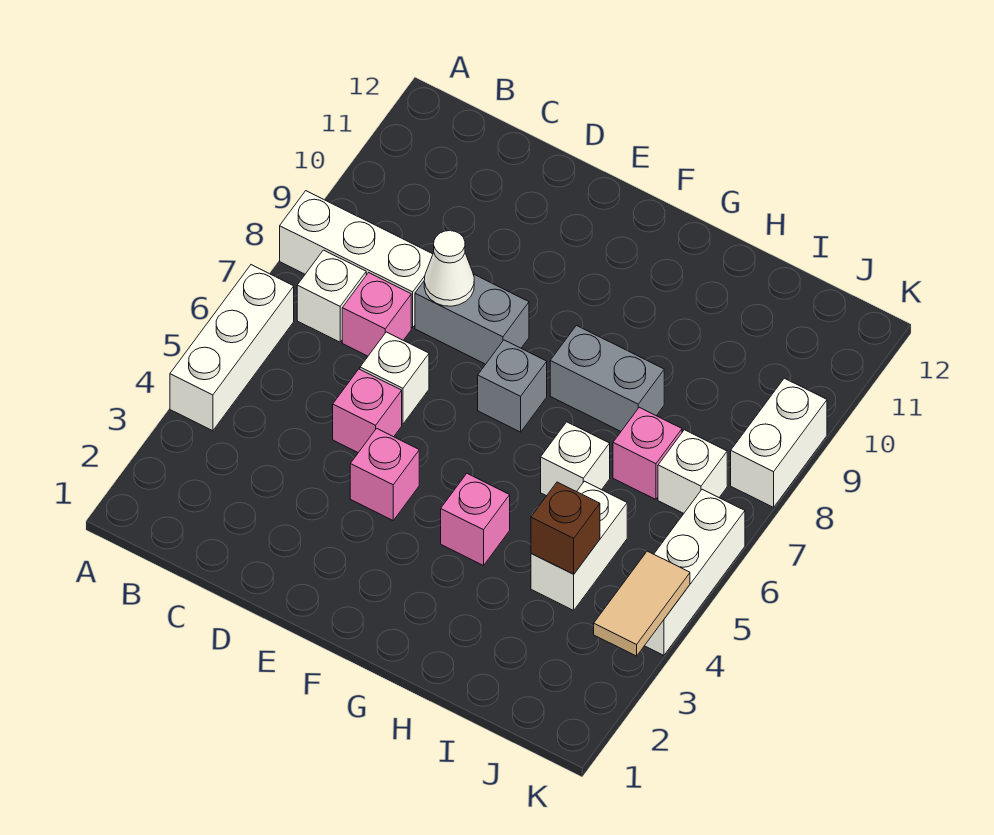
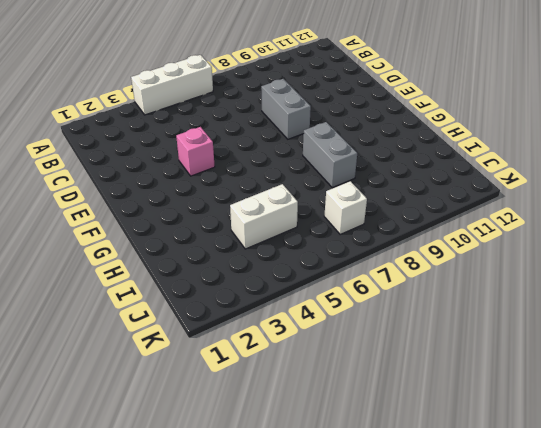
none -> white 1x3 brick [280,191,433,328]
none -> white 1x1 brick [297,250,366,342]
none -> pink 1x1 brick [342,273,411,356]

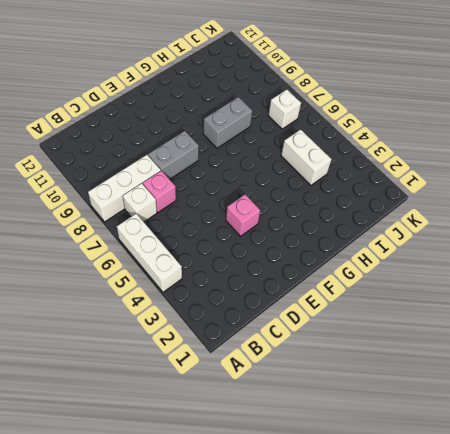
none -> pink 1x1 brick [333,369,402,453]
none -> white 1x1 brick [360,332,429,424]
none -> grey 1x1 brick [478,340,547,432]

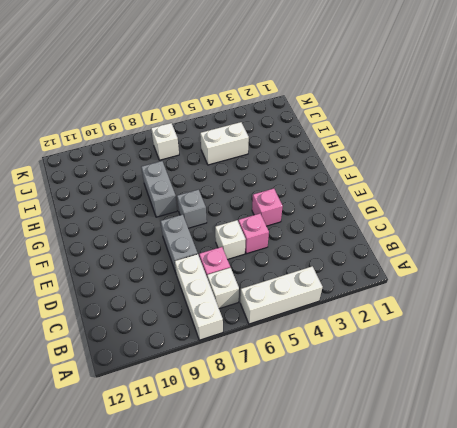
none -> pink 1x1 brick [441,474,510,566]
none -> white 1x1 brick [541,422,610,496]
none -> pink 1x1 brick [613,407,682,499]

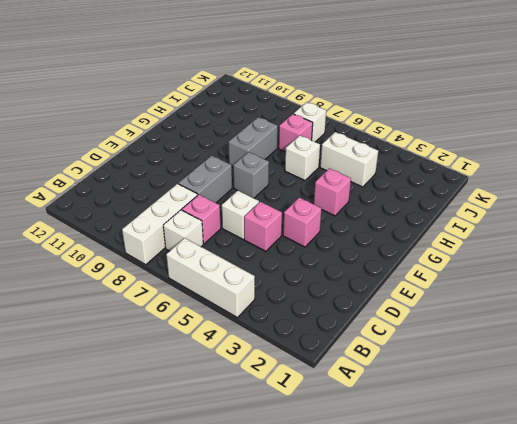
none -> white 1x3 brick [645,489,745,655]
none -> white 1x2 brick [731,378,827,507]
none -> white 1x1 cone [424,231,474,306]

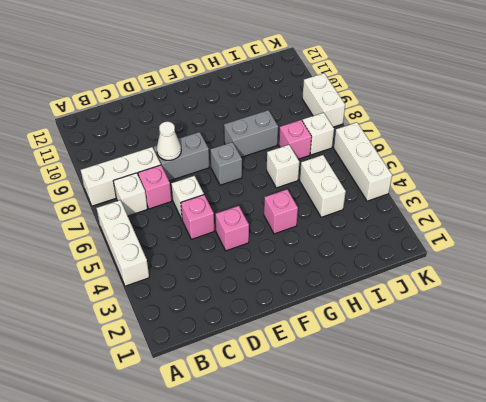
none -> brown 1x1 brick [531,482,600,574]
none -> tan 1x2 tile [594,551,690,656]

